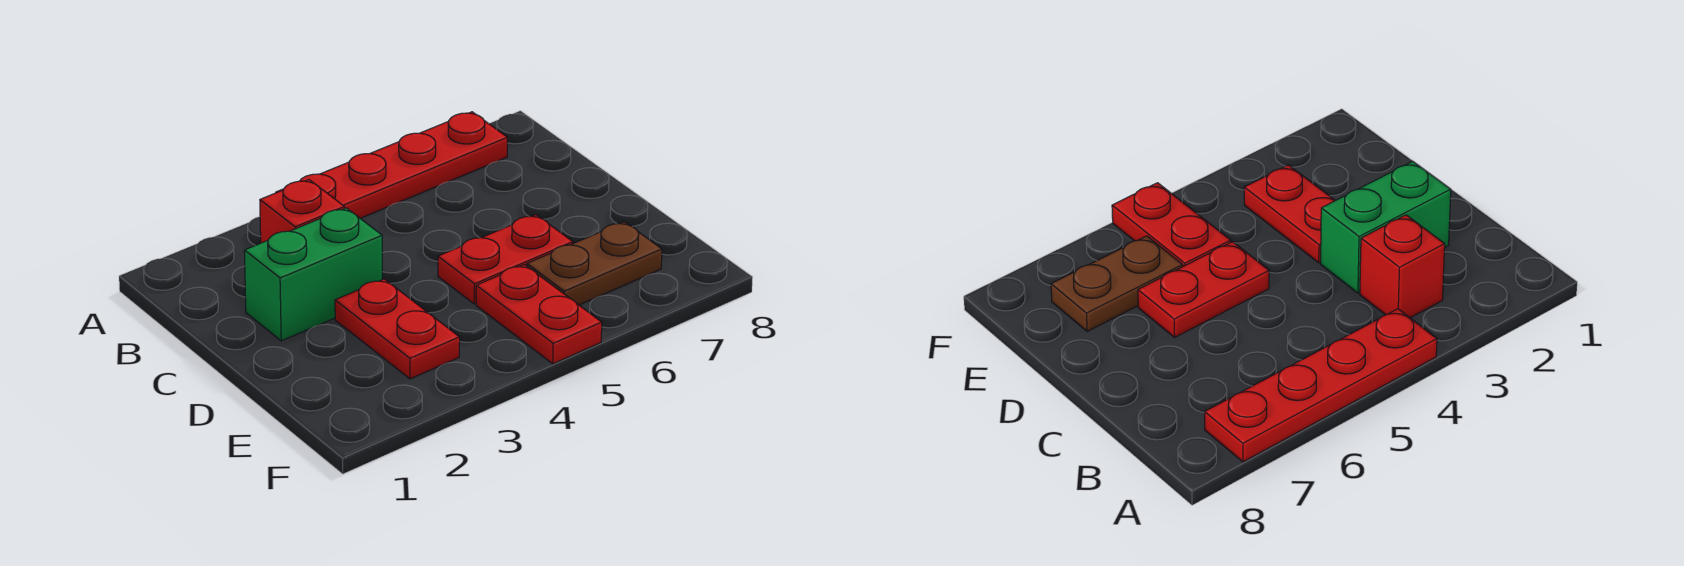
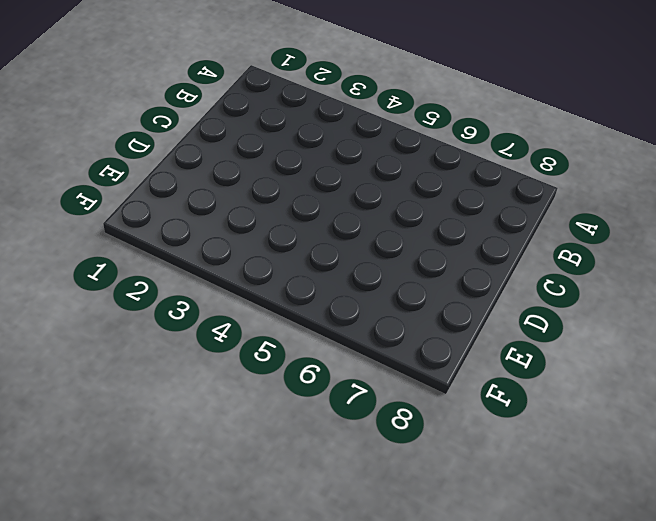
none -> red 1x4 plate [276,112,507,218]
none -> red 1x1 brick [260,180,344,243]

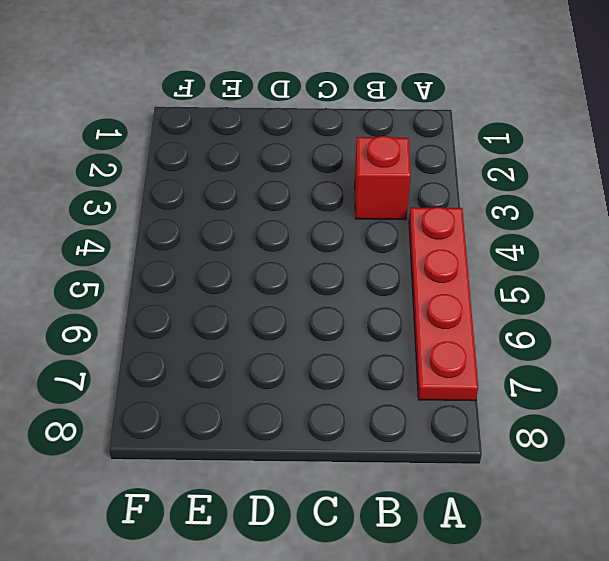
none -> green 1x2 brick [244,208,382,341]
none -> red 1x2 plate [335,279,460,379]

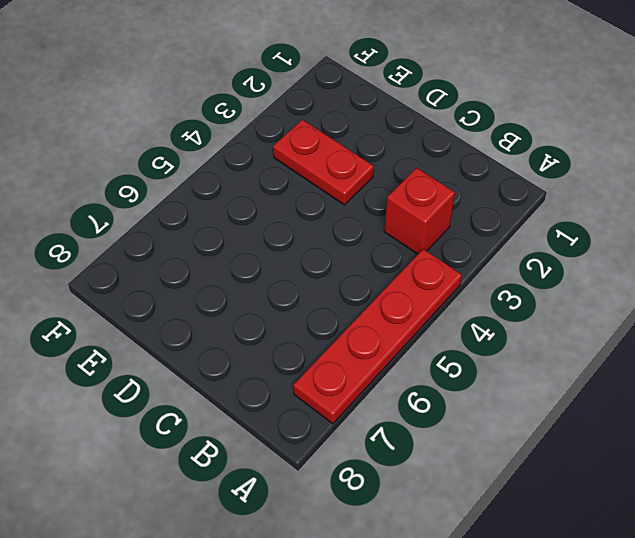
none -> green 1x2 brick [244,208,382,341]
none -> red 1x2 plate [438,215,573,304]

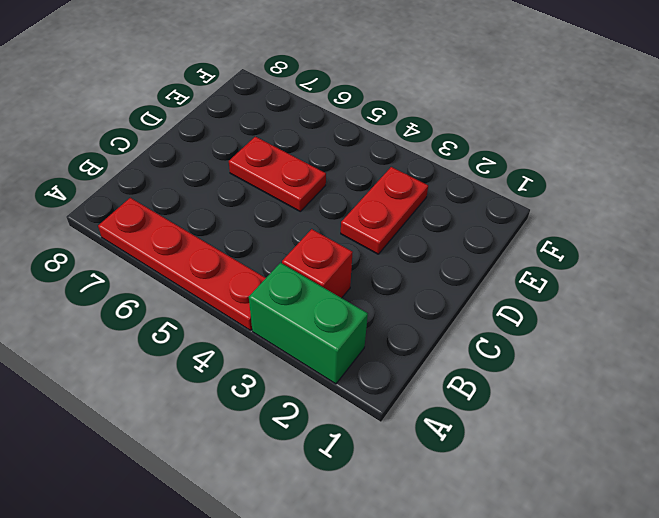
green 1x2 brick [249,263,368,384] -> green 1x2 brick moved to [244,208,382,341]
none -> red 1x2 plate [476,265,602,364]
none -> brown 1x2 plate [527,222,662,305]

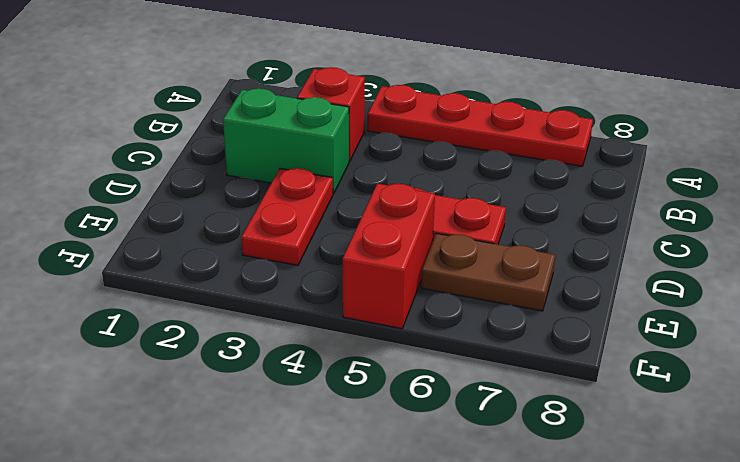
red 1x2 brick [343,183,435,329] -> red 1x2 plate [476,265,602,364]

